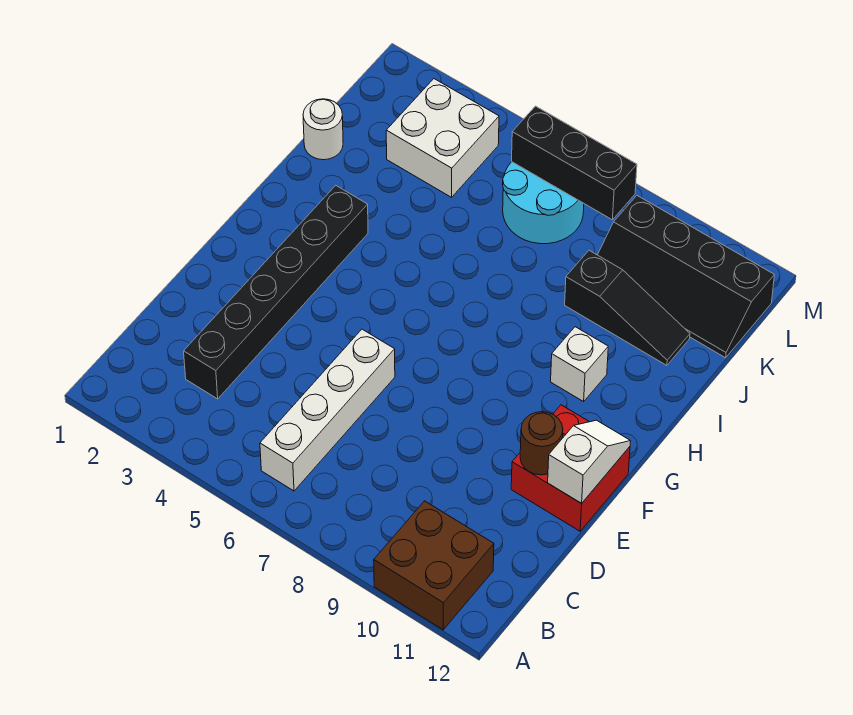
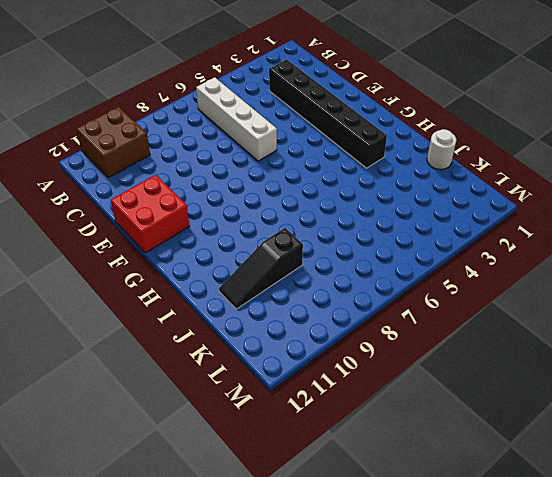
none -> white 1x1 brick [551,327,608,402]
none -> white 2x2 brick [386,79,499,197]
none -> cyan 2x2 round brick [503,162,584,244]

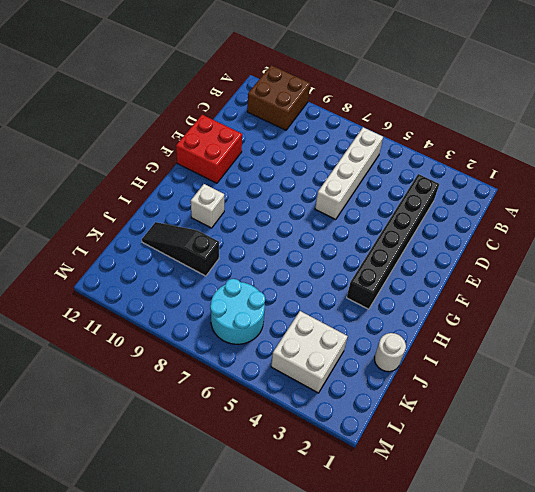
none -> black 2x4 slope [598,196,774,358]
none -> brown 1x1 round brick [520,412,563,475]
none -> white 1x2 slope [548,420,631,503]

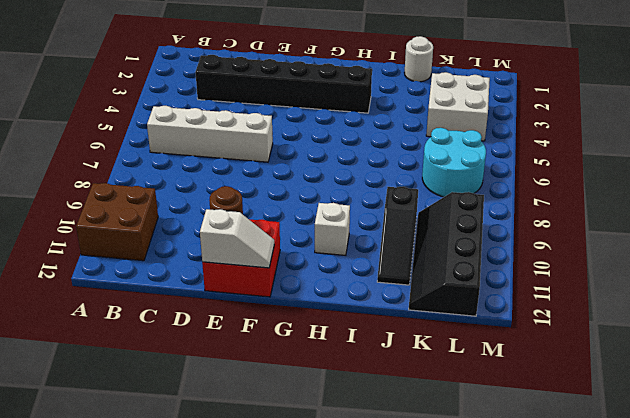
none -> black 1x3 brick [512,106,637,220]

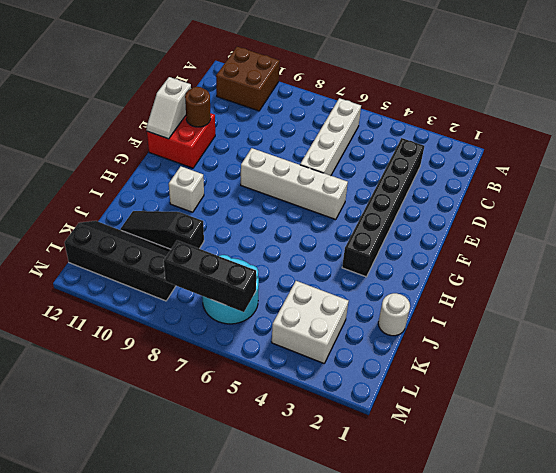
white 1x4 brick [241,148,348,220] -> none

